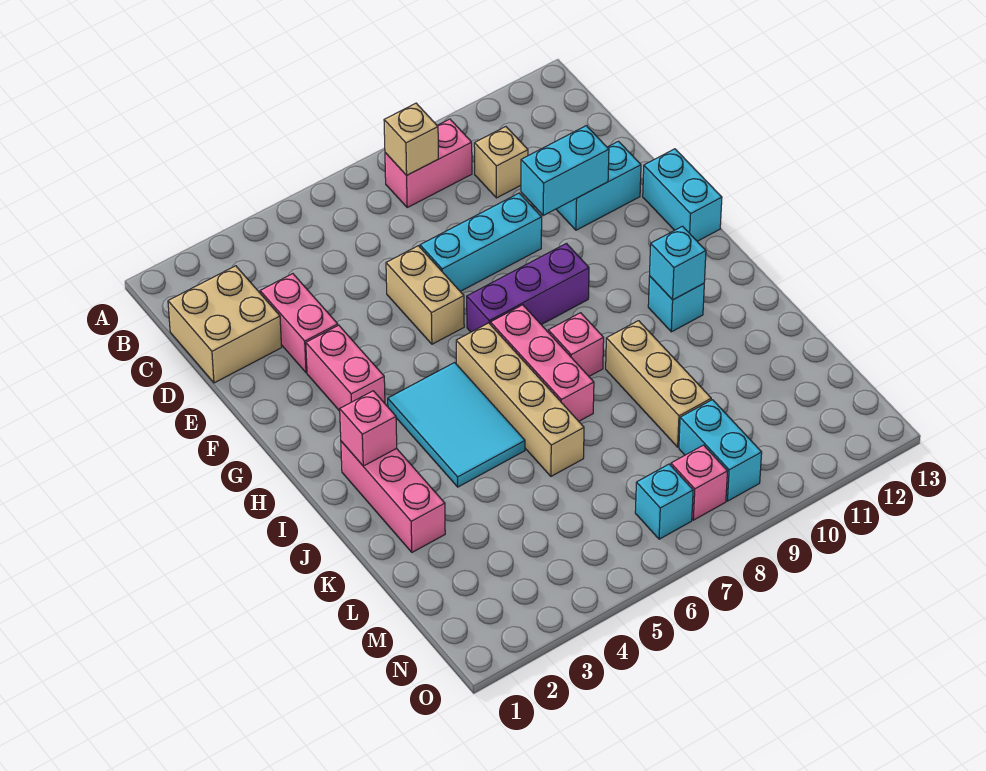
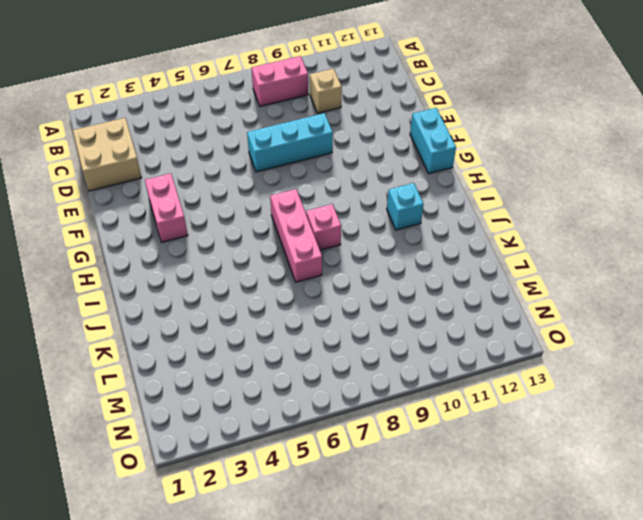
none -> pink 1x2 brick [260,274,338,373]
none -> tan 1x2 brick [386,246,464,344]
none -> cyan 1x2 brick [556,141,641,230]

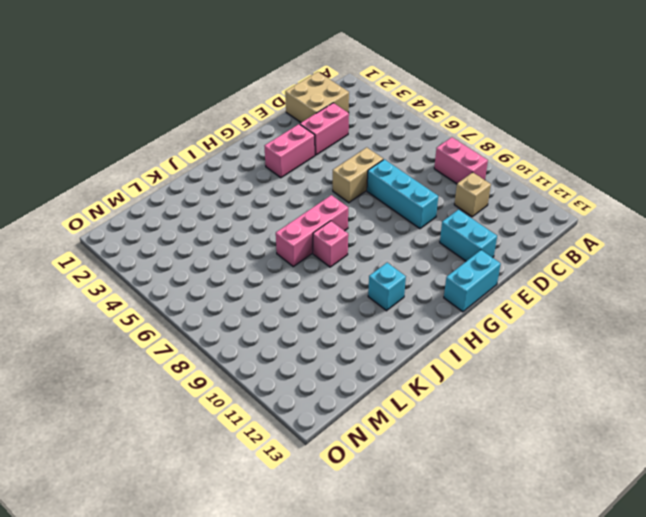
none -> purple 1x3 brick [467,244,589,332]
none -> cyan 2x3 tile [388,363,525,487]
none -> tan 1x4 brick [456,323,584,476]

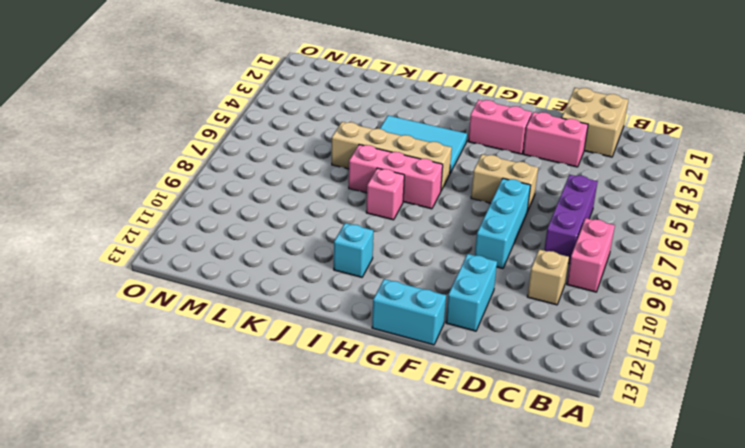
purple 1x3 brick [544,175,598,264] -> purple 1x3 brick moved to [467,244,589,332]
none -> pink 1x3 brick [341,441,445,552]
none -> tan 1x3 brick [606,321,711,447]
none -> cyan 1x2 brick [679,400,762,501]

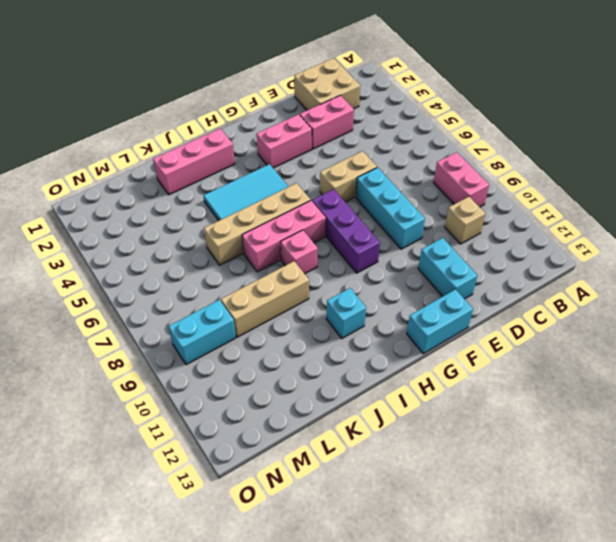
none -> cyan 1x1 brick [635,464,693,539]
none -> pink 1x1 brick [671,445,727,520]
none -> tan 1x1 brick [384,103,438,175]

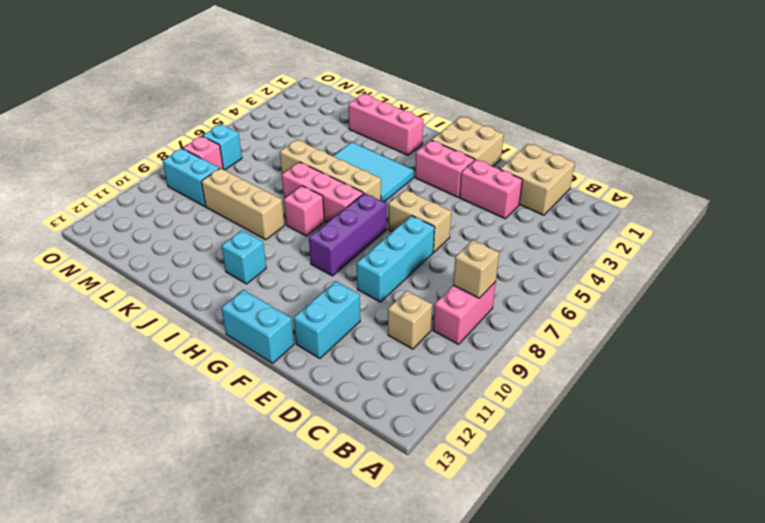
tan 2x2 brick [432,117,504,166] -> none
none -> cyan 1x2 brick [521,126,609,215]
none -> pink 1x1 brick [340,391,397,466]
none -> cyan 1x1 brick [650,226,706,300]

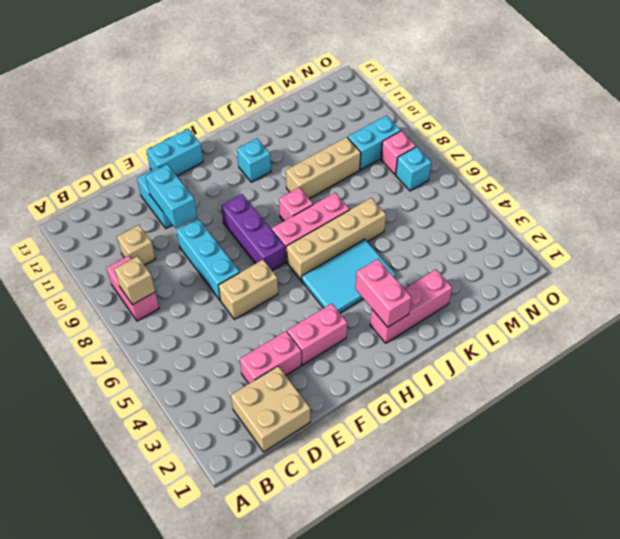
pink 1x2 brick [355,259,411,327] -> pink 1x1 brick [340,391,397,466]
none -> cyan 1x1 brick [650,226,706,300]

